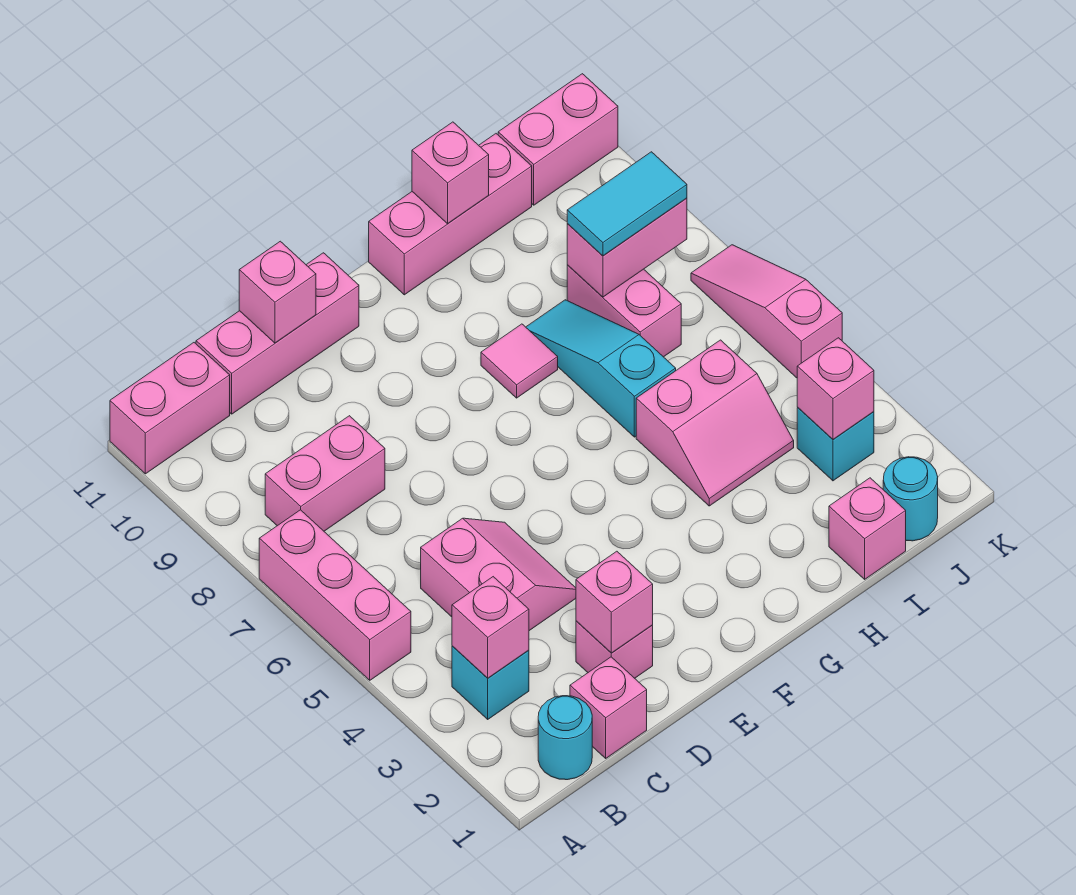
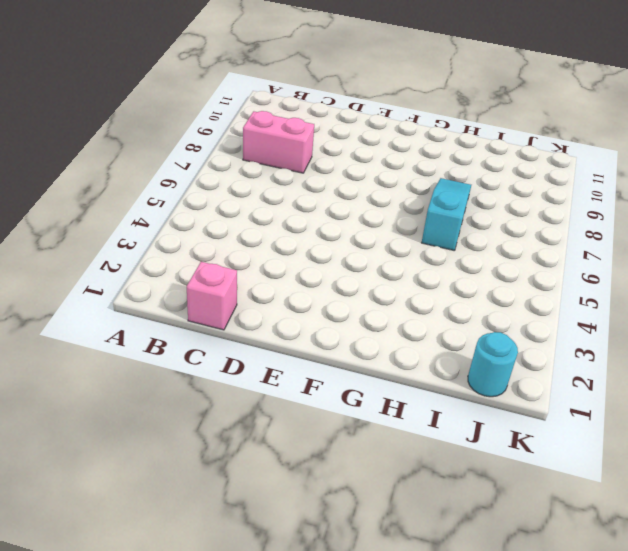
none -> pink 1x3 brick [259,510,411,680]
none -> pink 1x2 brick [110,343,230,474]
none -> cyan 1x1 round brick [538,696,592,780]

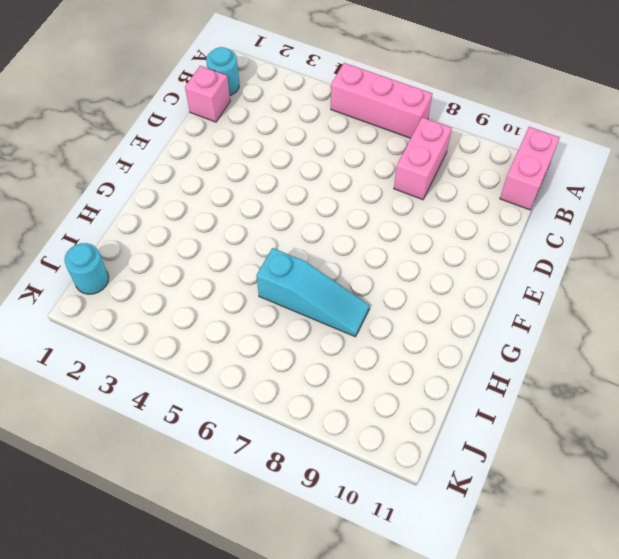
none -> cyan 1x1 brick [452,646,529,719]
none -> pink 2x2 slope [421,518,576,631]
none -> pink 1x3 brick [196,253,359,414]

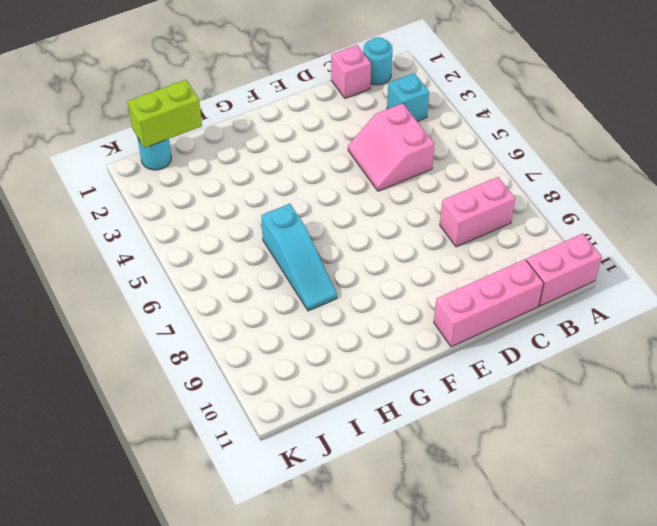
lime 1x2 brick [127,80,202,148] -> none
none -> pink 1x3 brick [259,510,411,680]
none -> pink 1x1 brick [576,621,653,678]
none -> pink 1x1 tile [481,324,558,398]

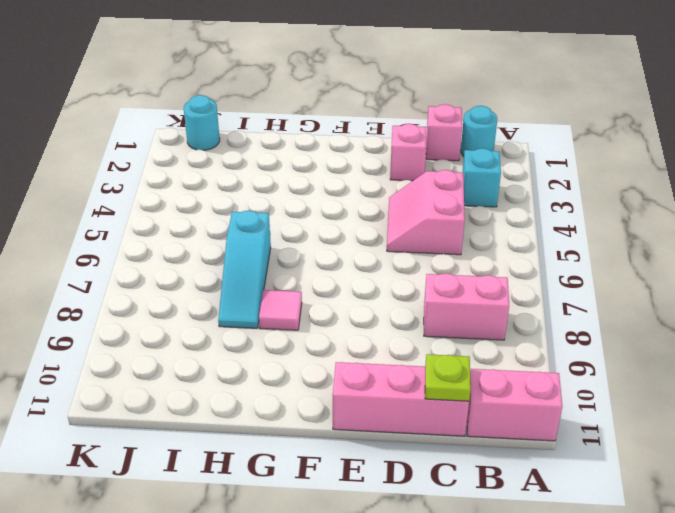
lime 1x1 plate [425,354,471,401] -> none
none -> pink 1x3 brick [259,510,411,680]
none -> pink 1x3 brick [369,134,532,295]
none -> pink 2x2 slope [636,340,794,506]

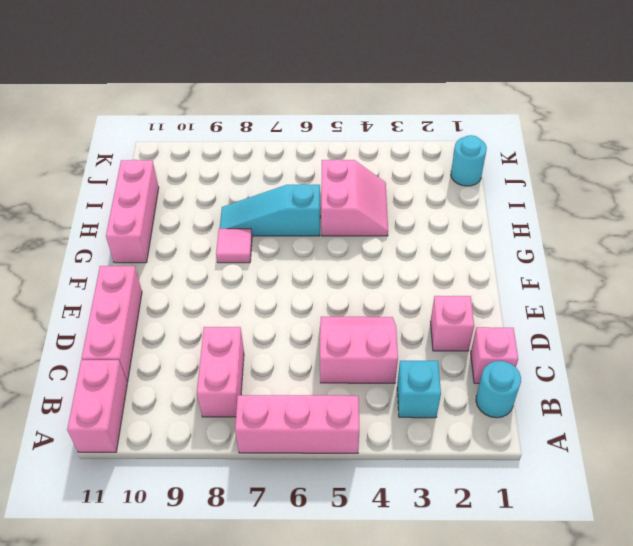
none -> pink 1x1 brick [829,478,906,579]
none -> pink 1x2 brick [567,265,681,357]
none -> cyan 1x1 brick [797,408,874,481]

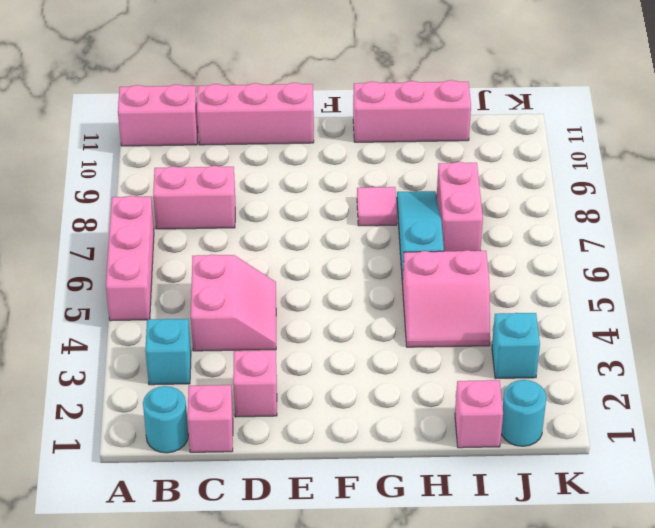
none -> pink 1x2 brick [498,74,618,205]
none -> pink 1x3 slope [691,245,842,378]
none -> pink 1x1 brick [452,577,529,678]

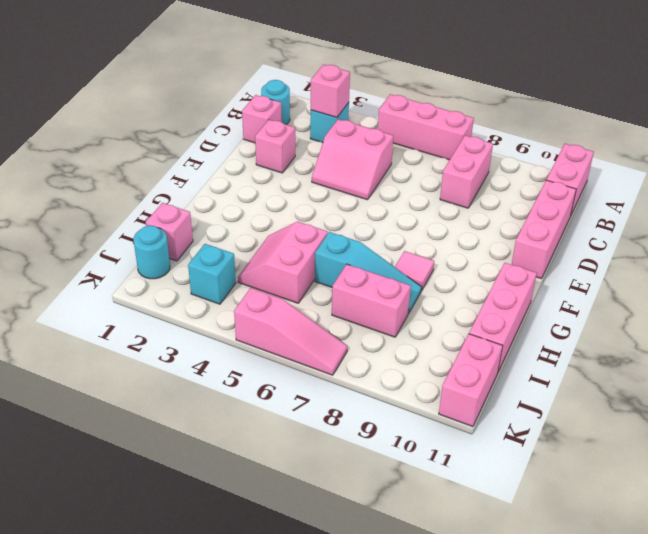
none -> pink 1x1 brick [576,551,653,653]
none -> pink 1x1 brick [239,241,316,343]
none -> pink 1x1 brick [412,122,489,224]

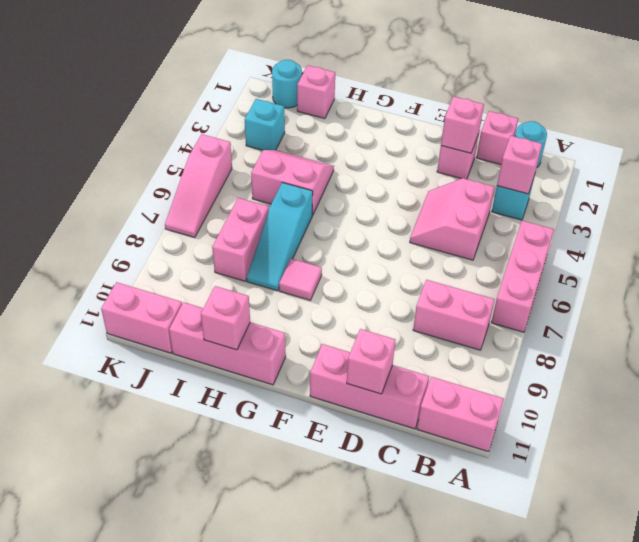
none -> pink 1x2 brick [567,198,687,297]
none -> pink 1x1 brick [797,338,874,439]
none -> cyan 1x2 tile [567,152,687,256]

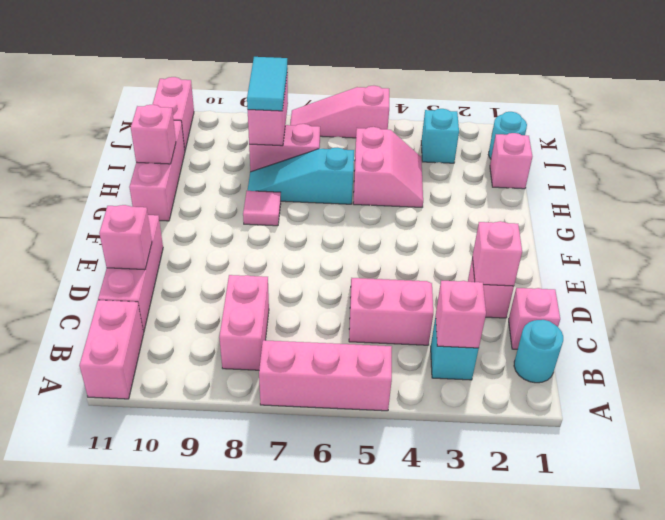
none -> pink 1x1 brick [797,338,874,439]

